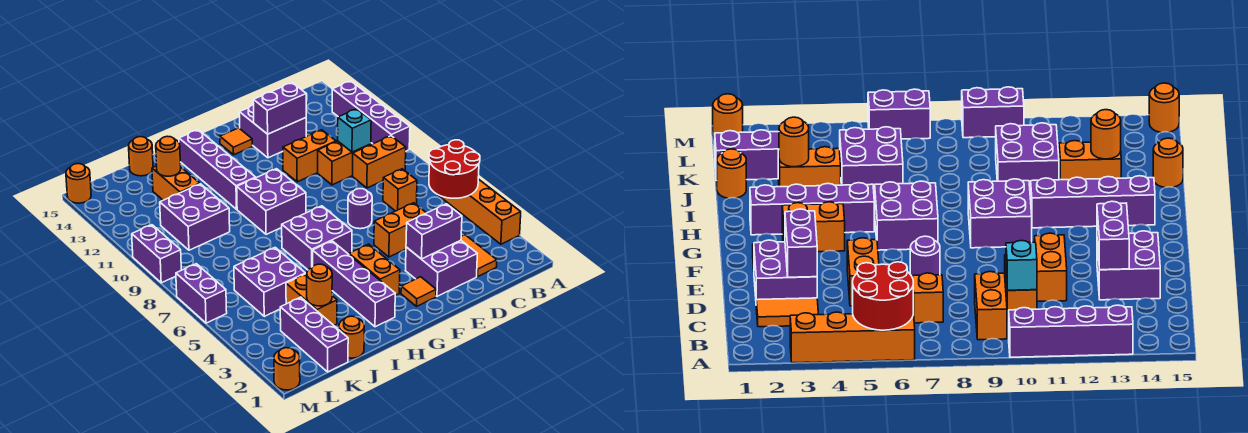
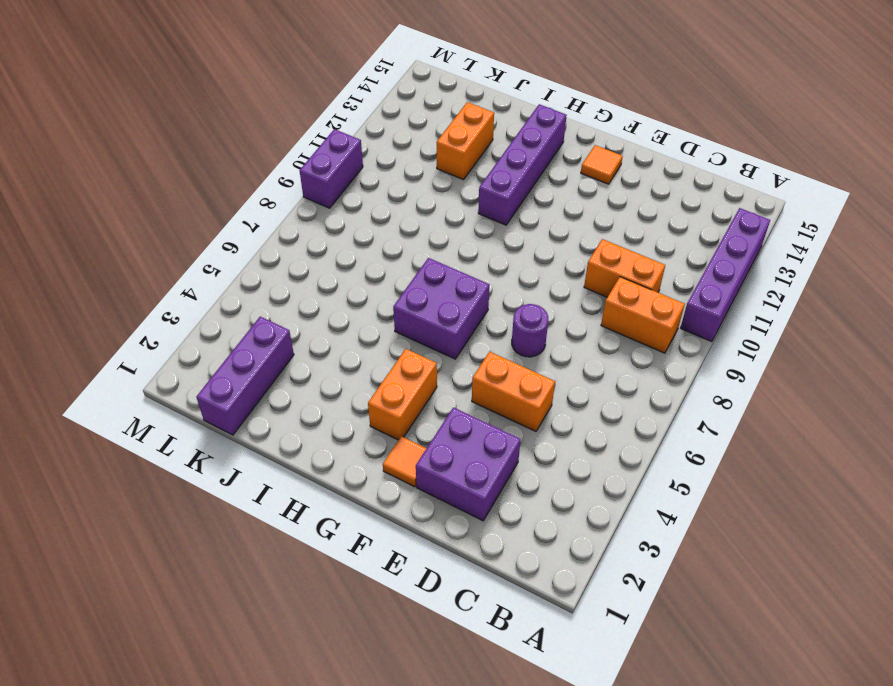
none -> orange 1x4 brick [438,179,521,244]
none -> orange 1x2 tile [461,235,497,277]
none -> orange 1x1 brick [383,169,417,211]
none -> orange 1x2 brick [283,130,336,182]

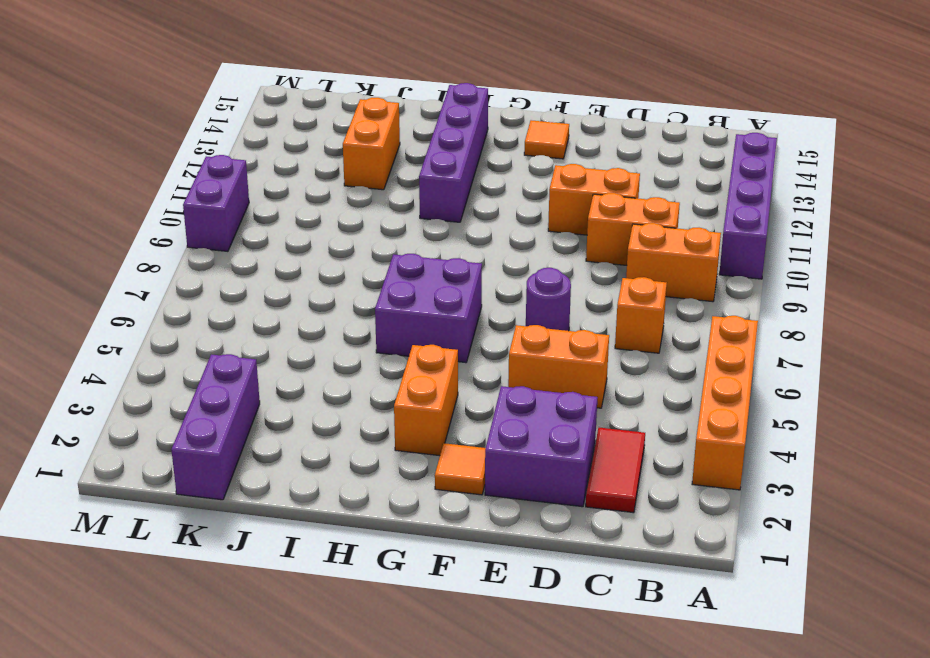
red 1x2 tile [586,428,645,513] -> orange 1x2 tile [461,235,497,277]
none -> purple 2x2 brick [239,105,306,158]
none -> purple 2x2 brick [237,169,306,234]
none -> purple 1x4 brick [313,241,395,327]
none -> orange 1x1 round brick [339,316,364,358]

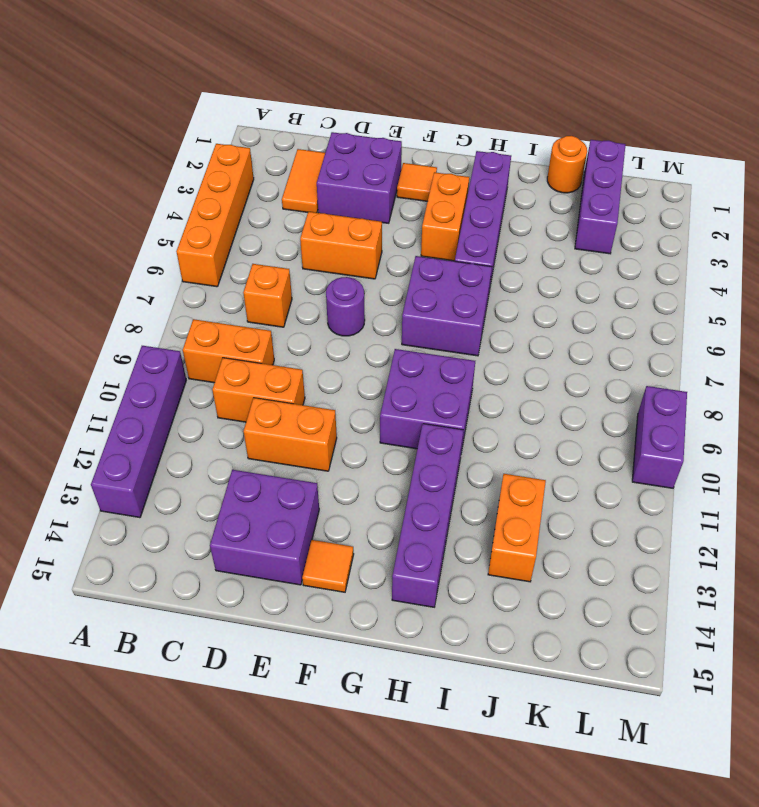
none -> orange 1x2 brick [286,274,337,325]
none -> purple 2x2 brick [234,248,305,316]
none -> purple 2x2 brick [160,184,230,250]
none -> orange 1x1 round brick [129,137,153,176]

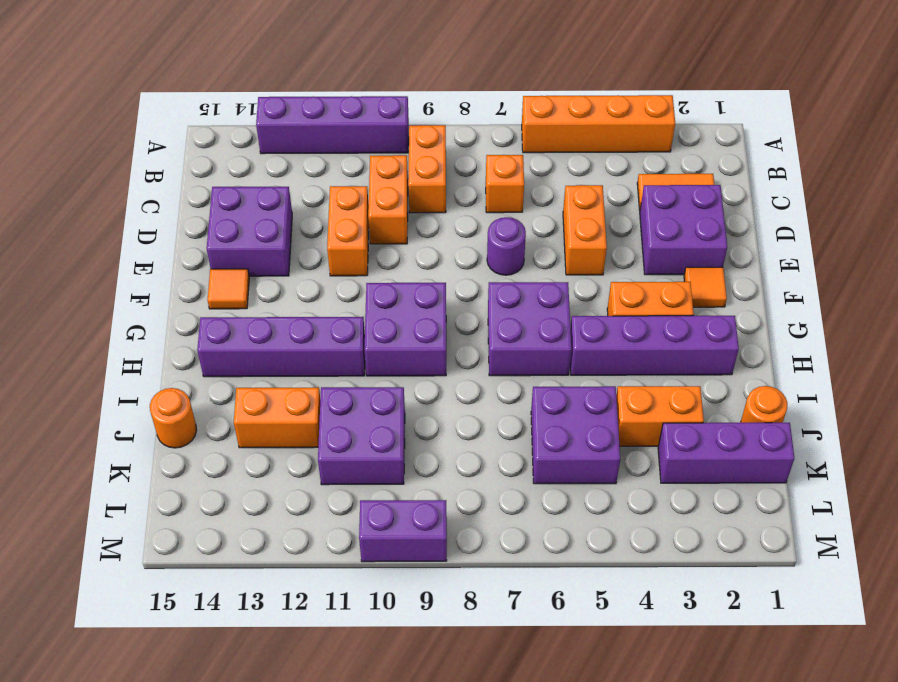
none -> orange 1x1 round brick [274,348,300,390]
none -> purple 1x2 brick [176,264,227,323]
none -> orange 1x1 round brick [66,164,91,203]
none -> red 2x2 round brick [429,140,480,198]

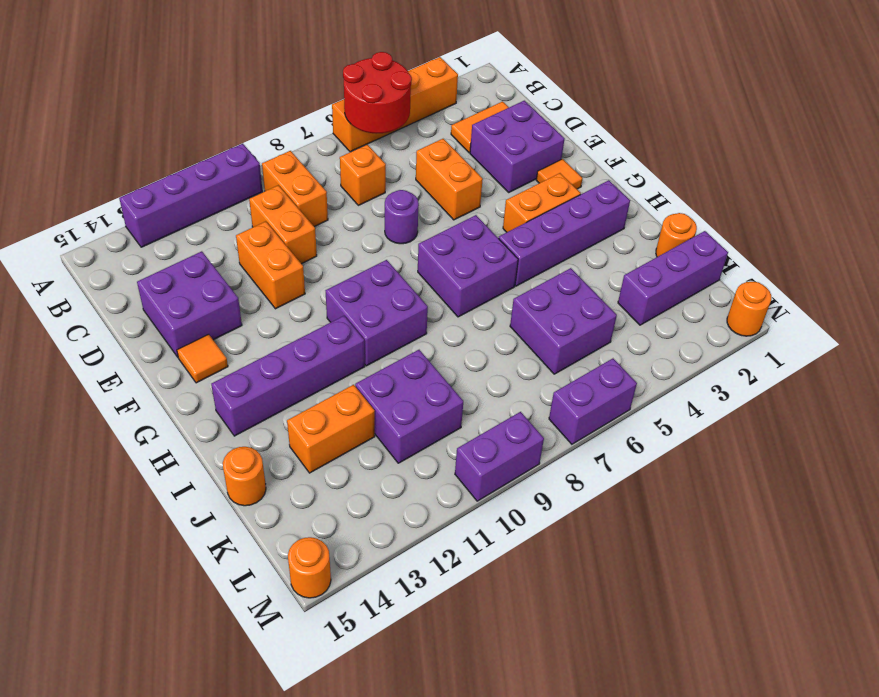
none -> orange 1x2 brick [286,274,337,325]
none -> cyan 1x1 brick [338,109,371,152]
none -> purple 1x2 brick [406,204,462,259]
none -> purple 1x2 brick [253,83,306,134]

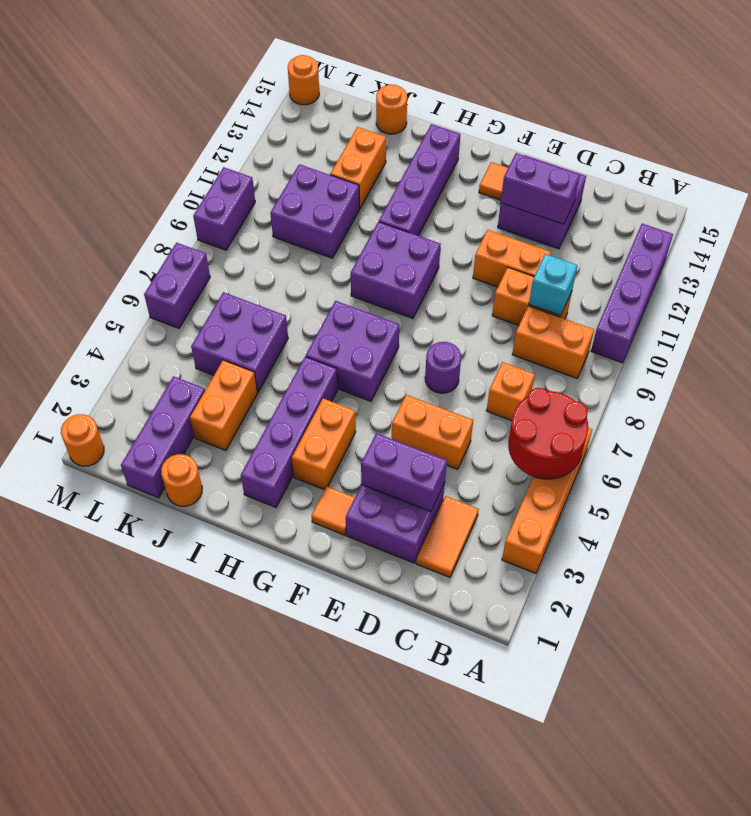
none -> orange 1x1 round brick [307,264,332,306]
none -> orange 1x1 round brick [156,136,181,176]

